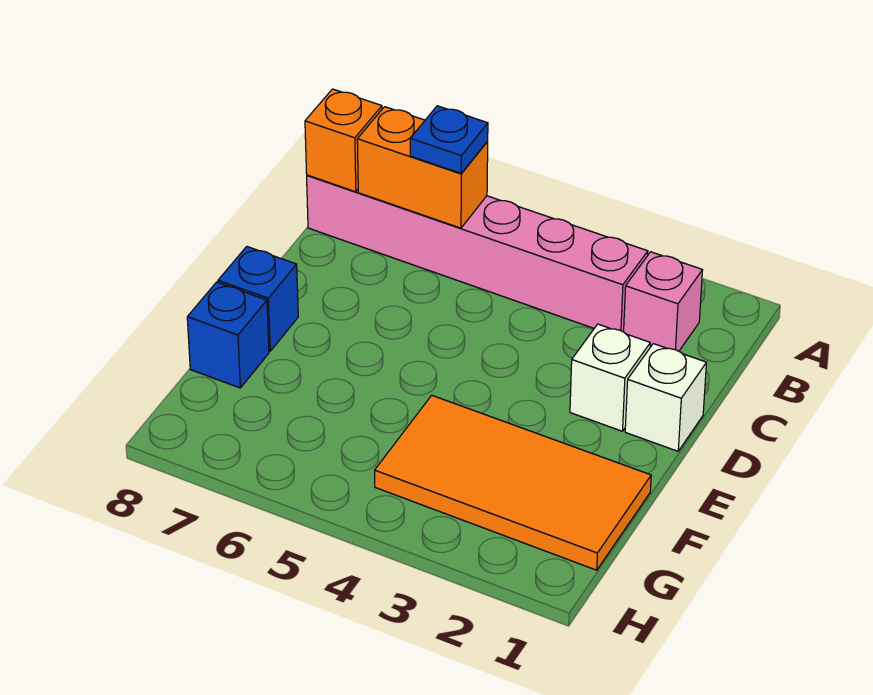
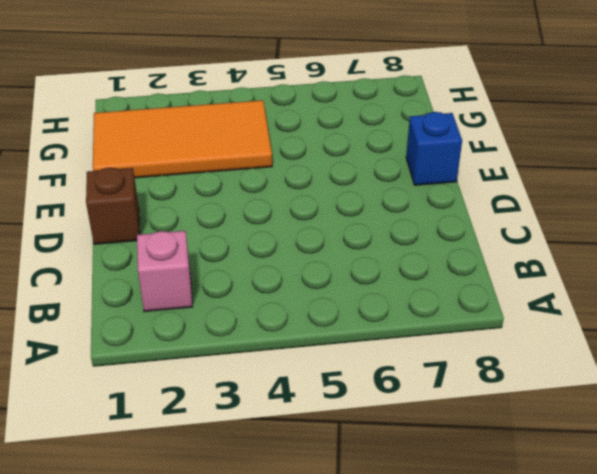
brown 1x1 brick [86,168,140,244] -> white 1x1 brick [625,344,706,451]
none -> pink 1x6 brick [307,175,648,332]
none -> white 1x1 brick [570,324,650,431]

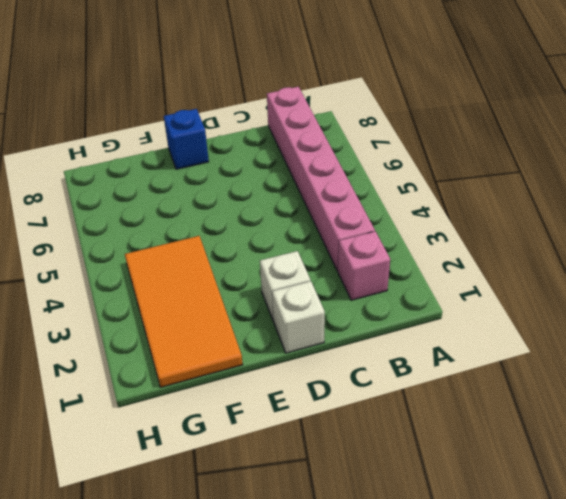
none -> blue 1x1 brick [187,282,269,388]
none -> orange 1x2 brick [357,107,488,228]

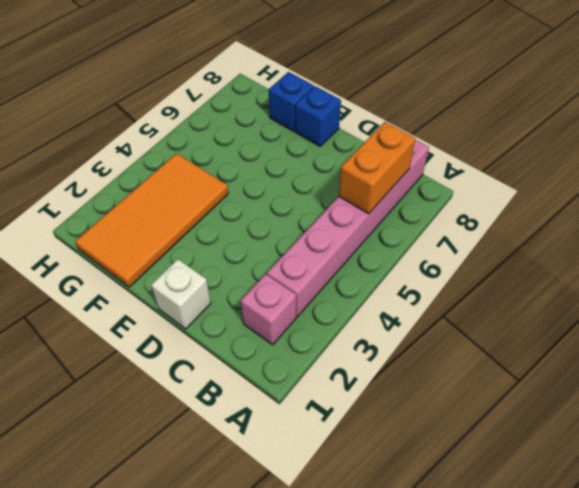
none -> white 1x1 brick [570,324,650,431]
none -> orange 1x1 brick [305,89,382,192]

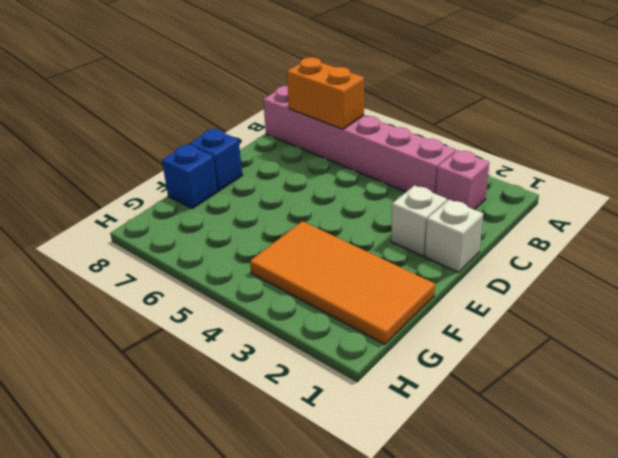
none -> orange 1x1 brick [305,89,382,192]
none -> blue 1x1 plate [410,106,488,173]

